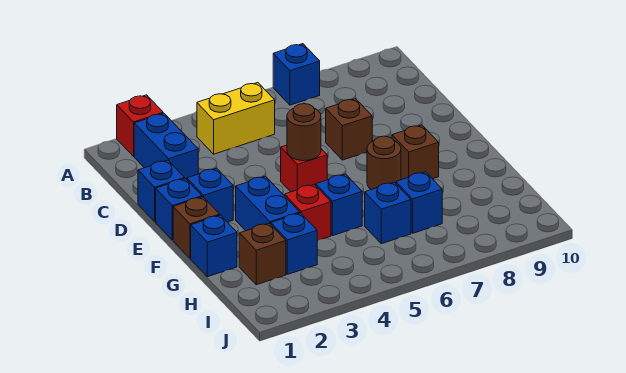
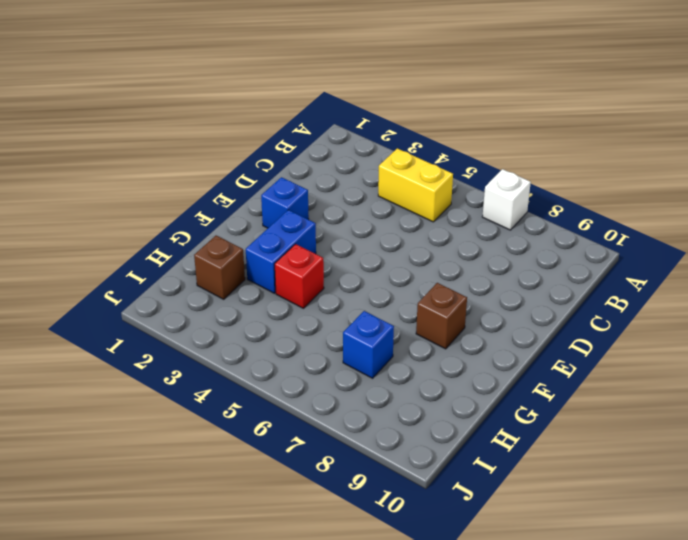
white 1x1 brick [482,169,531,230] -> blue 1x1 brick [273,44,320,105]
none -> red 1x1 brick [117,95,163,156]
none -> blue 1x2 brick [134,113,198,180]
none -> blue 1x1 brick [138,160,185,222]

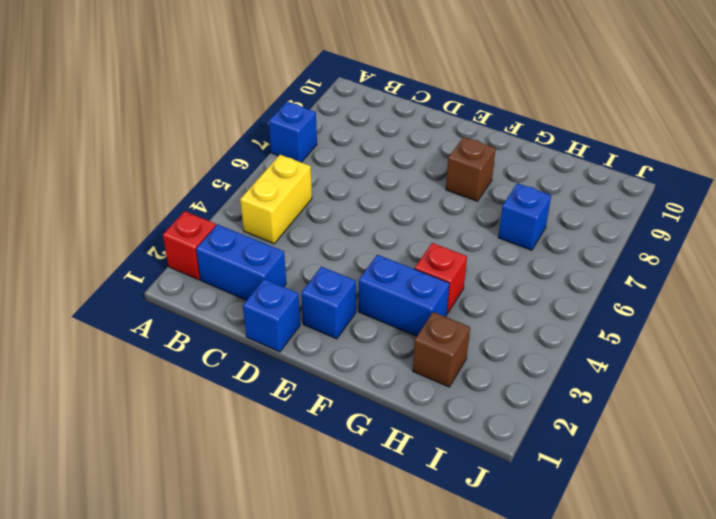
none -> brown 1x1 brick [326,99,372,160]
none -> blue 1x1 brick [156,179,202,240]
none -> red 1x1 brick [281,145,327,192]

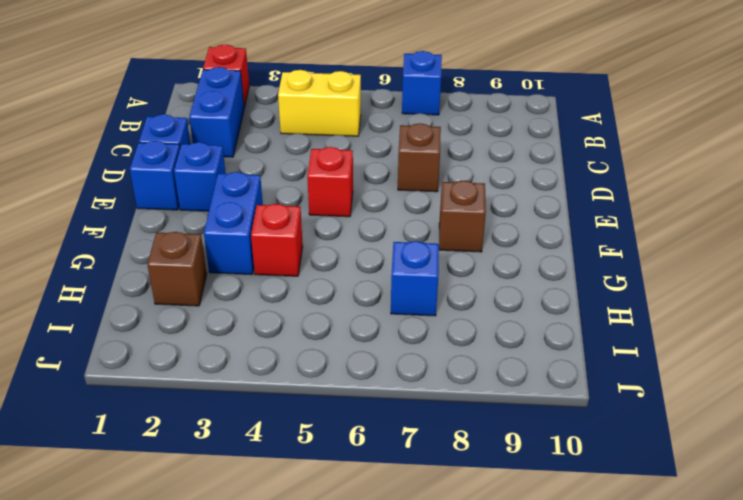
none -> brown 1x1 brick [173,197,220,258]
none -> brown 1x1 round brick [367,136,401,190]
none -> blue 1x1 brick [191,215,237,277]

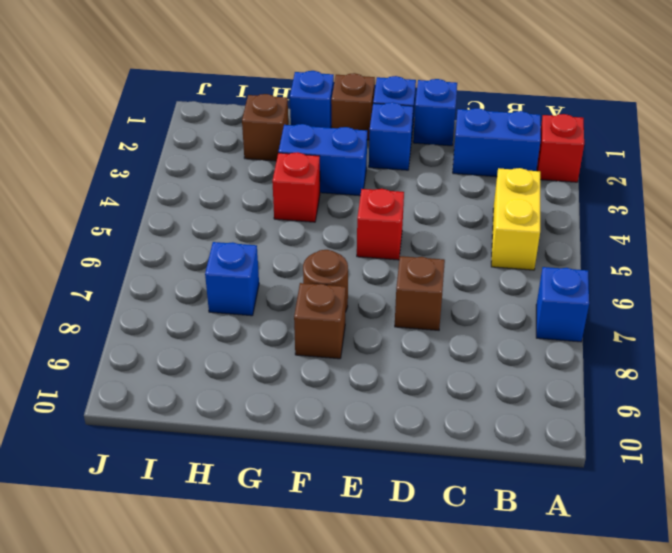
none -> blue 1x1 brick [316,174,362,236]
none -> blue 1x1 brick [271,213,317,274]
none -> blue 1x1 brick [365,182,411,244]

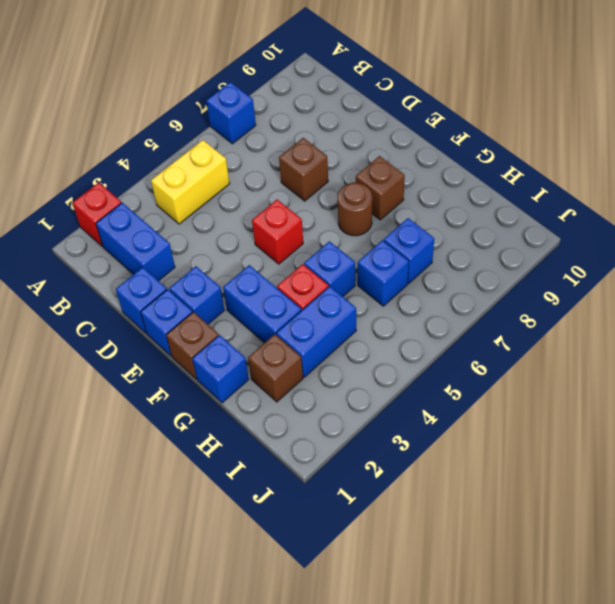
blue 1x2 brick [276,286,356,377] -> blue 1x1 brick [271,213,317,274]
none -> brown 1x1 round brick [287,104,321,161]

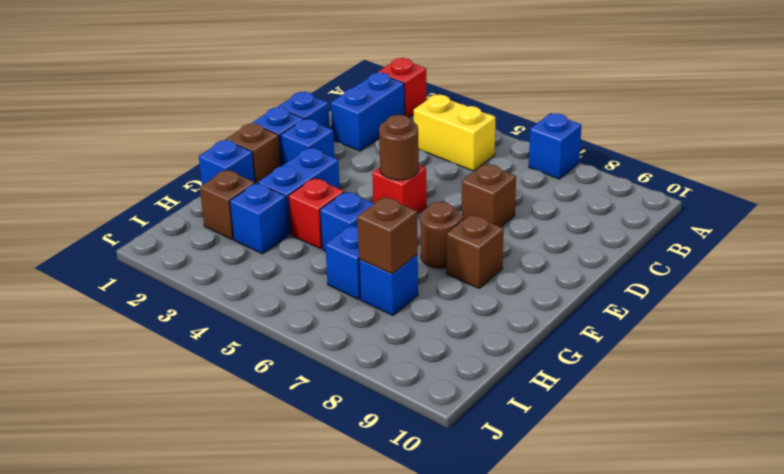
brown 1x1 brick [357,197,418,274] -> none

